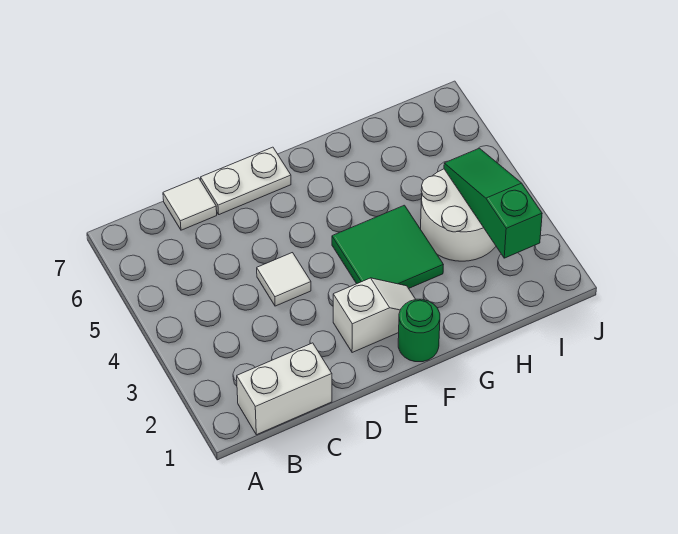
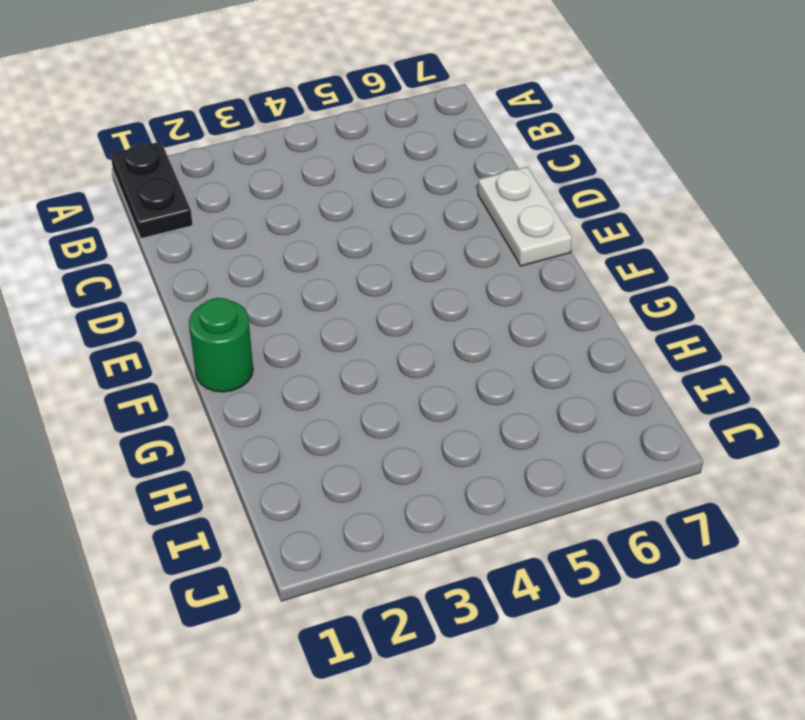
black 1x2 plate [111,142,193,238] -> white 1x2 brick [237,343,332,435]
none -> white 1x1 tile [163,178,217,230]
none -> white 1x1 tile [257,253,311,306]

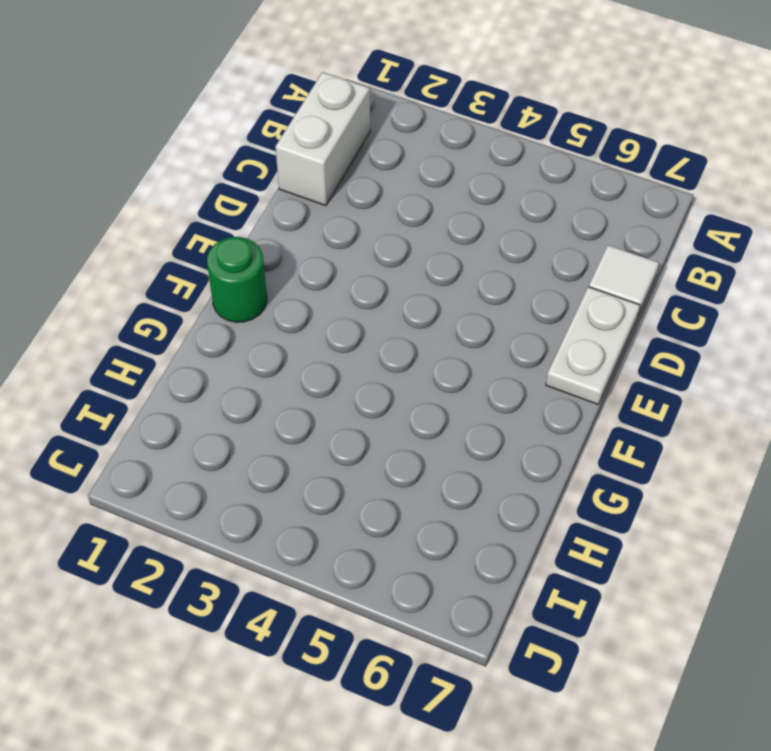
none -> white 1x1 tile [257,253,311,306]
none -> white 1x2 slope [333,278,416,353]

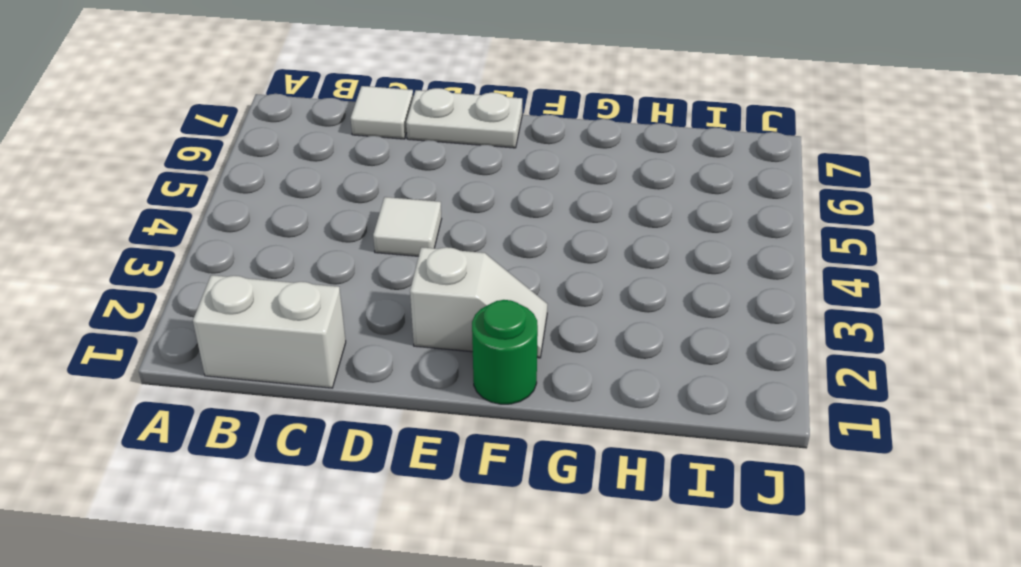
none -> green 2x2 tile [332,205,443,288]
none -> white 2x2 round brick [421,169,496,261]

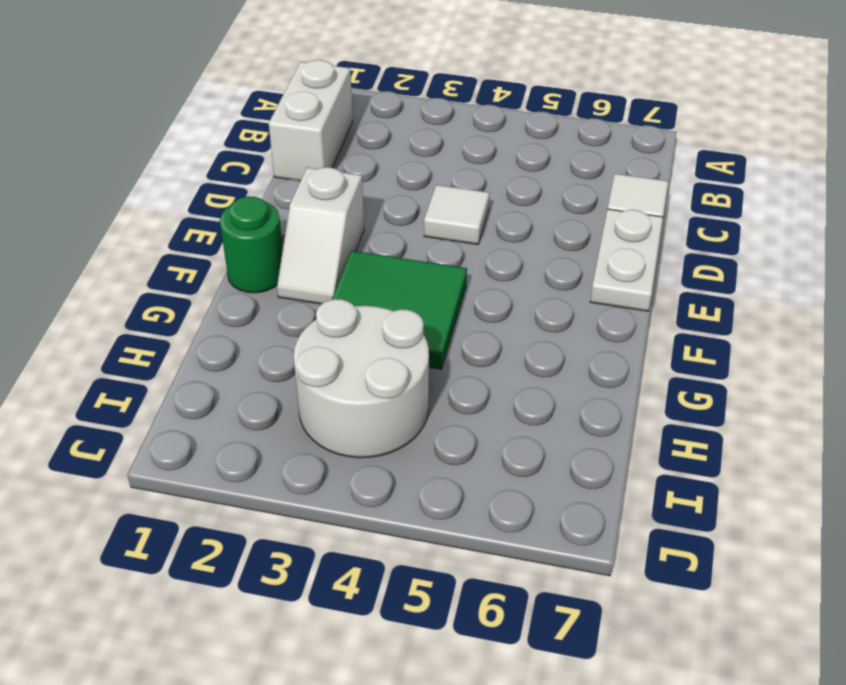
none -> green 1x3 slope [444,148,542,258]

